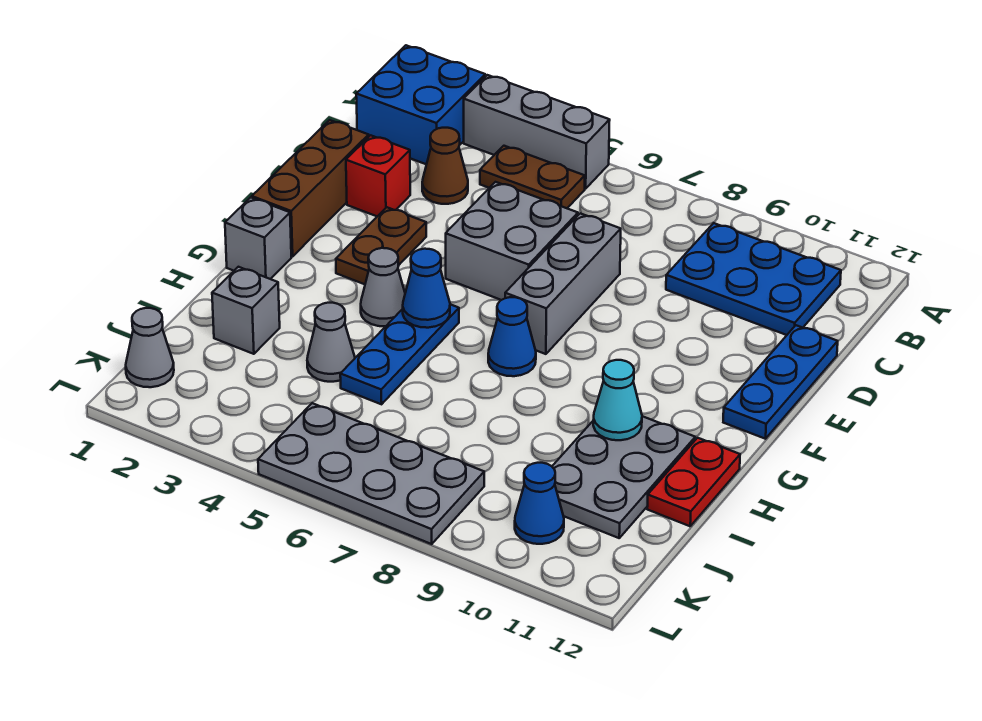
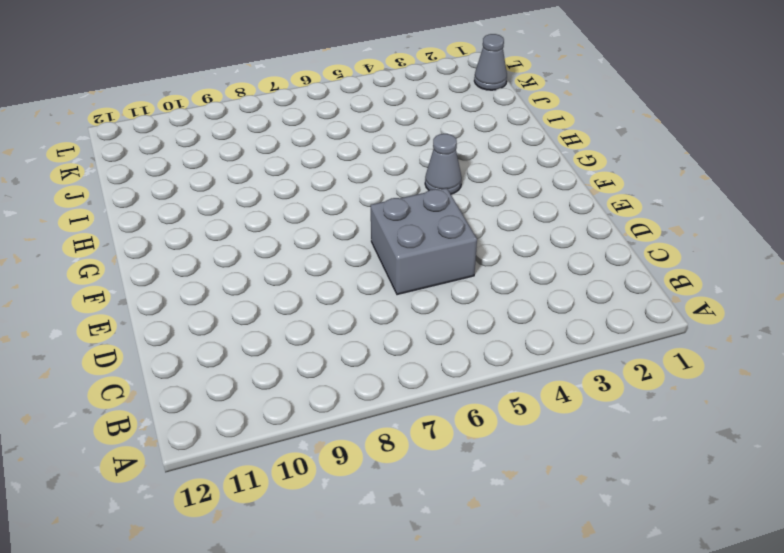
none -> blue 2x2 brick [356,45,485,164]
none -> grey 1x3 brick [464,75,610,189]
none -> brown 1x2 plate [480,146,585,208]

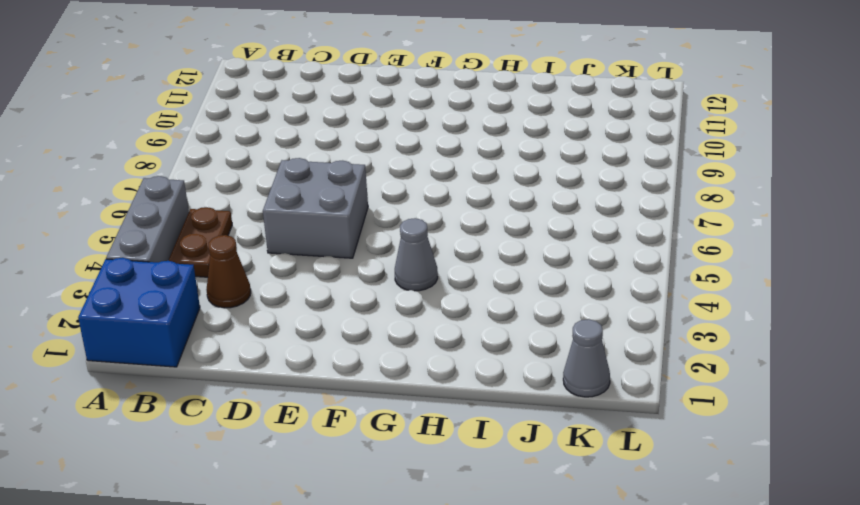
none -> blue 2x3 plate [666,223,841,335]
none -> brown 1x3 brick [252,120,369,256]
none -> red 1x1 brick [346,135,410,216]

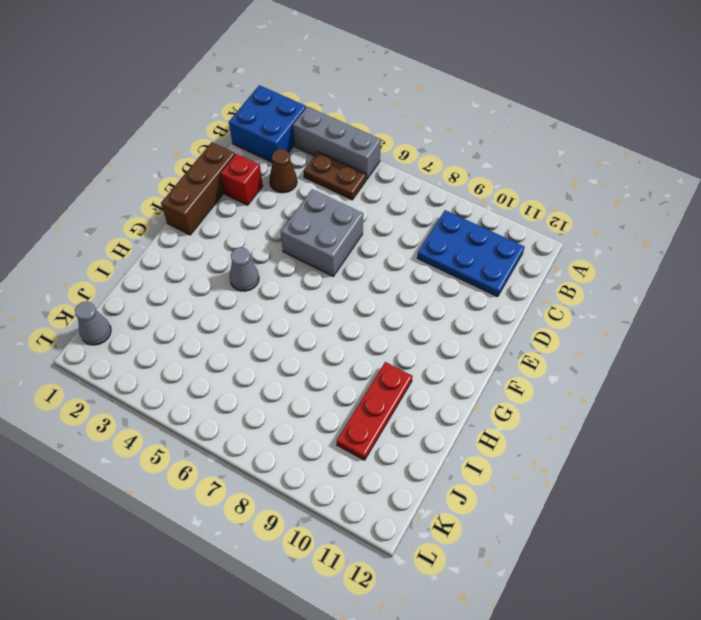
red 1x3 plate [337,362,412,460] -> grey 2x3 plate [552,416,695,538]
none -> grey 1x3 brick [505,213,621,354]
none -> blue 1x3 plate [723,325,838,439]
none -> brown 1x2 plate [336,207,426,284]

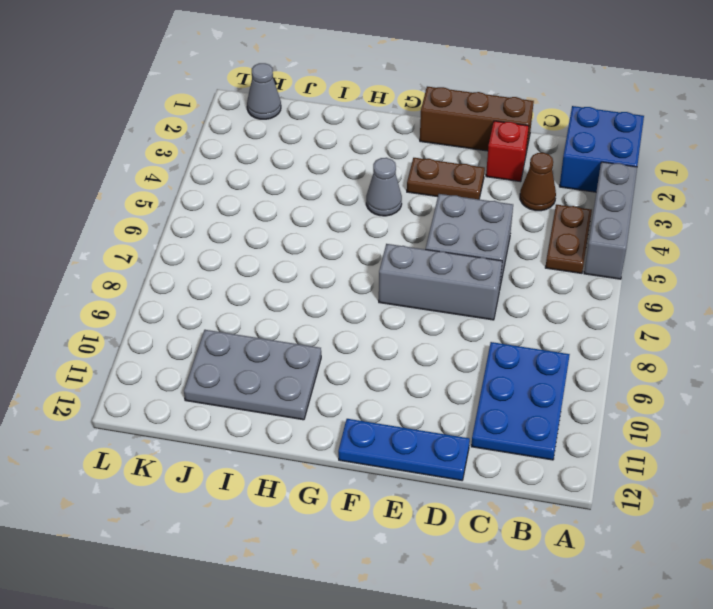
none -> grey 1x1 brick [225,197,291,279]
none -> blue 1x3 plate [340,304,459,404]
none -> blue 1x1 cone [488,297,536,376]

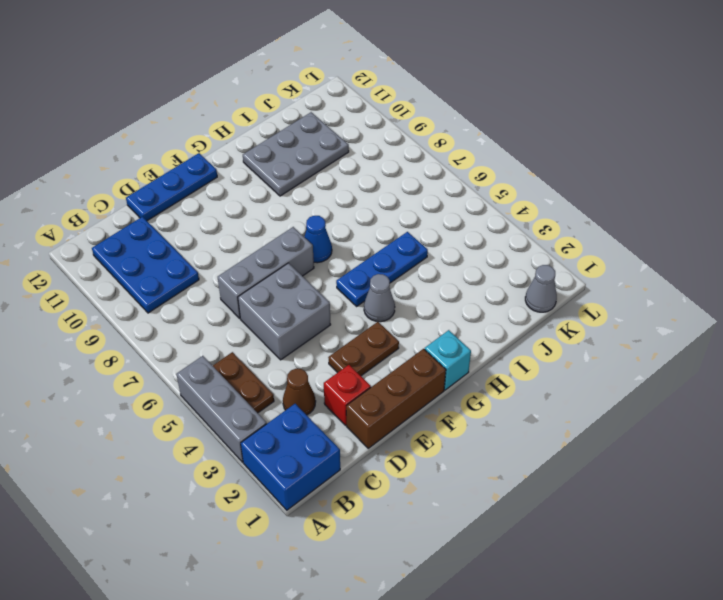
cyan 1x1 brick [425,330,471,390] -> grey 1x1 brick [225,197,291,279]
none -> red 1x2 plate [647,438,740,526]
none -> grey 1x1 brick [212,267,280,354]
none -> grey 1x1 cone [307,303,355,382]

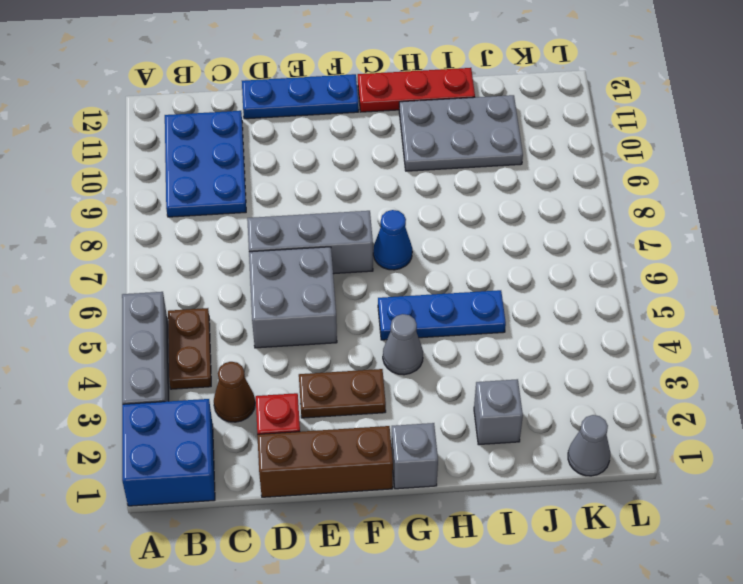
red 1x3 plate [358,68,475,112] -> red 1x2 plate [647,438,740,526]
none -> grey 1x1 cone [307,303,355,382]
none -> grey 2x4 plate [258,403,484,544]
none -> blue 1x1 cone [515,463,564,544]

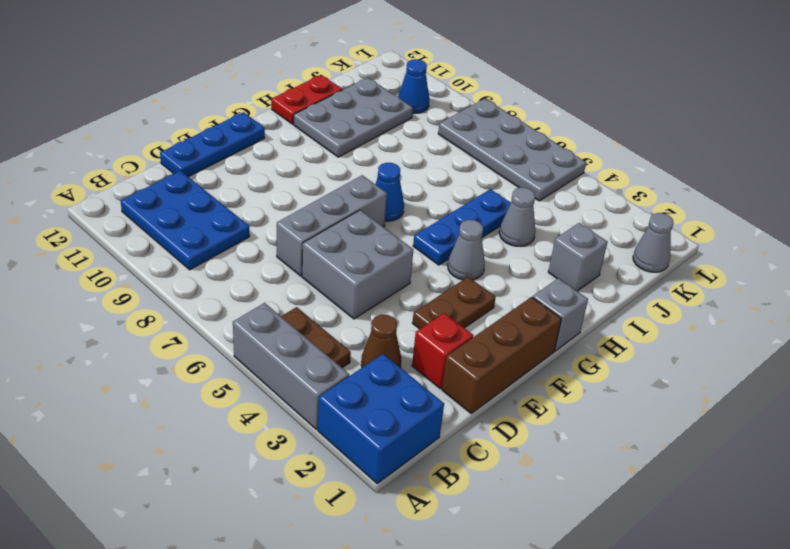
none -> blue 1x1 cone [403,249,450,328]
none -> cyan 1x1 cone [593,360,642,440]

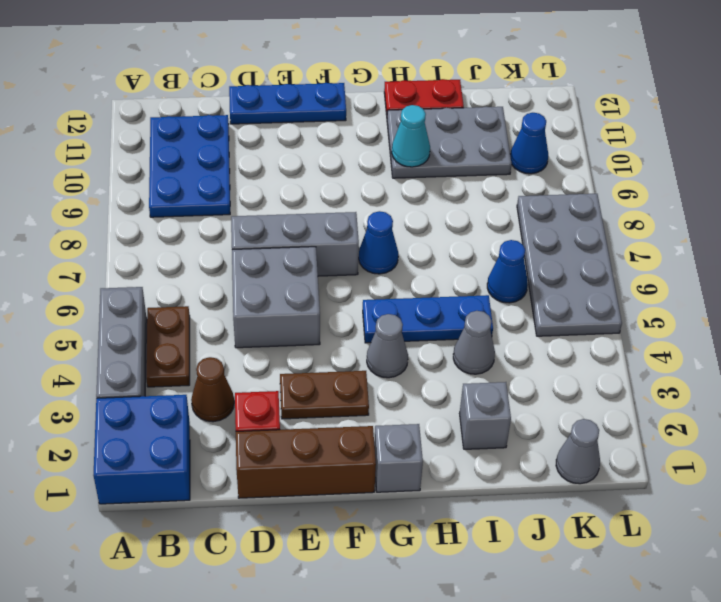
blue 1x1 cone [487,240,528,303] -> blue 1x1 cone moved to [403,249,450,328]

